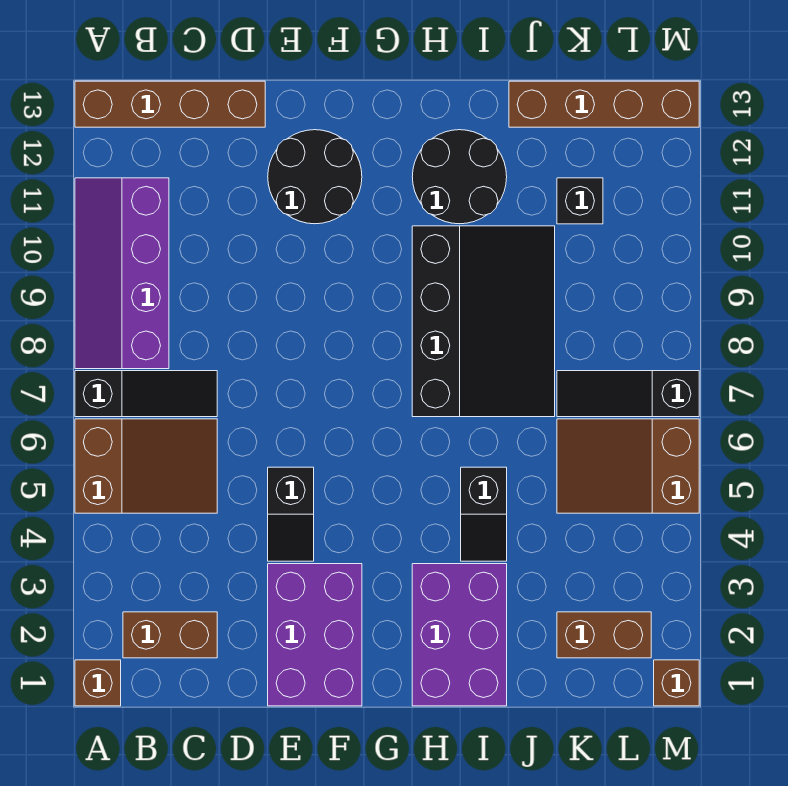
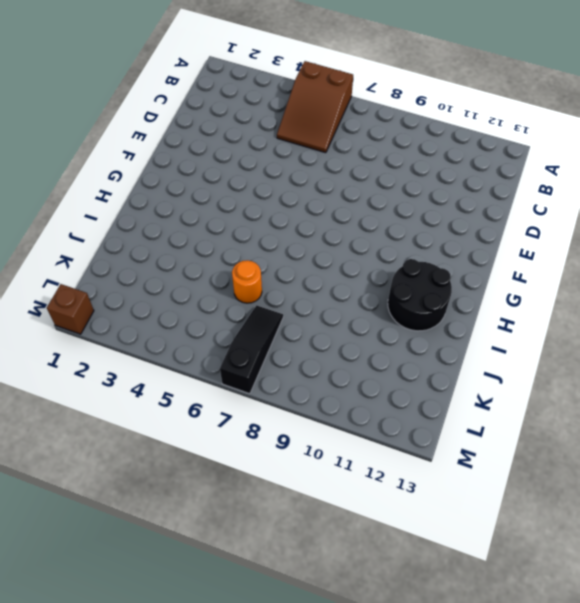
orange 1x1 round brick [232,260,262,303] -> none
none -> brown 1x1 brick [75,660,121,706]
none -> black 1x3 slope [75,371,217,417]
none -> purple 2x4 slope [75,178,169,369]

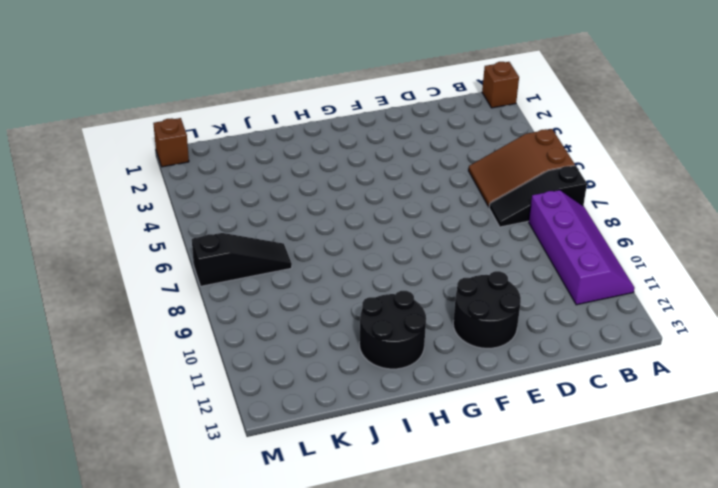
none -> brown 1x4 brick [75,81,265,127]
none -> brown 1x2 brick [123,612,217,658]
none -> purple 2x3 brick [268,564,362,706]

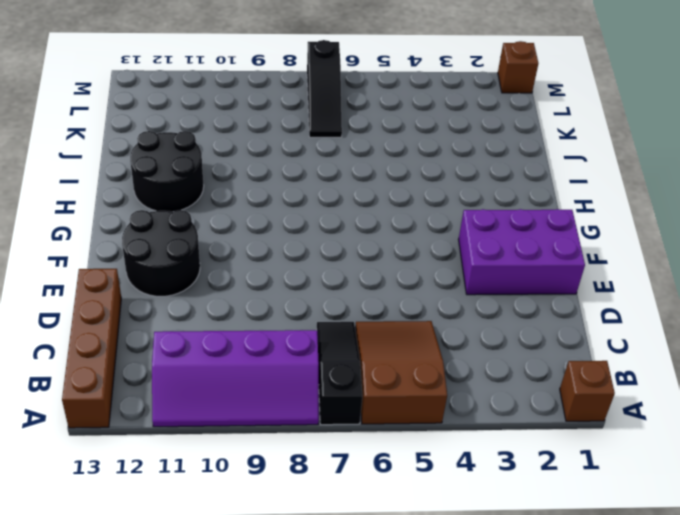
none -> brown 1x2 brick [123,612,217,658]
none -> black 1x2 slope [268,467,314,561]
none -> purple 2x3 brick [412,564,507,706]

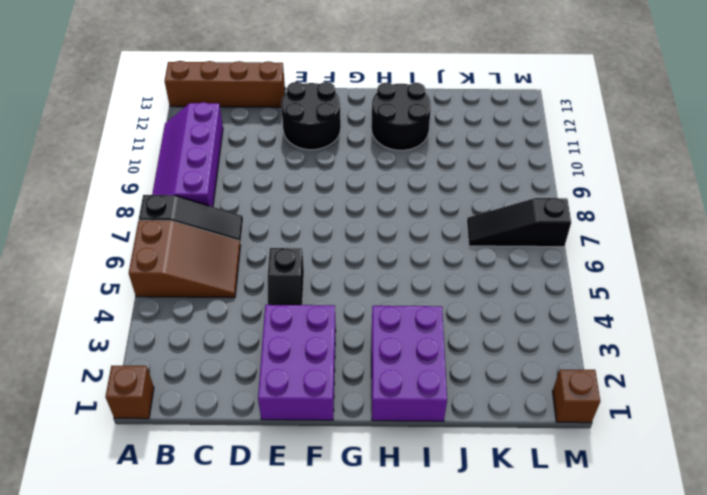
none -> brown 1x2 brick [123,612,217,658]
none -> black 3x4 slope [412,226,555,417]
none -> black 1x2 slope [461,467,507,561]

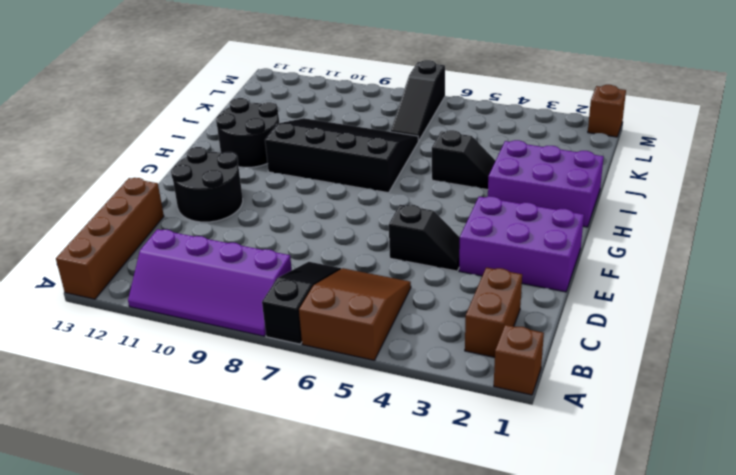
none -> brown 1x4 brick [509,81,699,127]
none -> brown 1x2 brick [557,612,651,658]
none -> brown 2x3 slope [557,419,699,513]

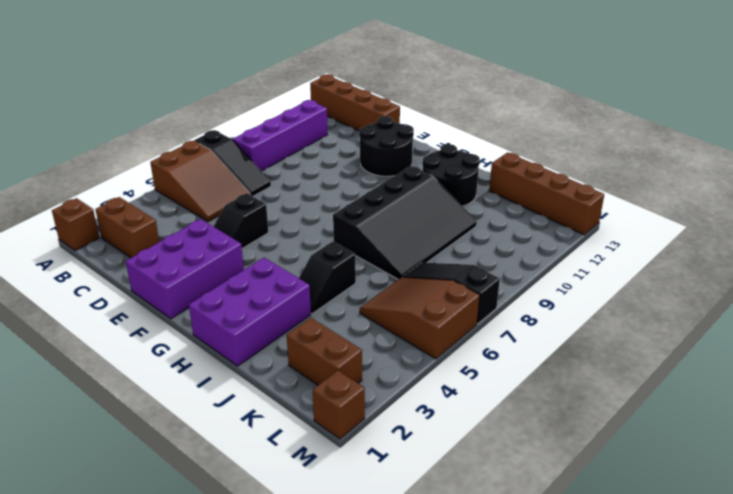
none -> black 1x1 brick [557,178,603,224]

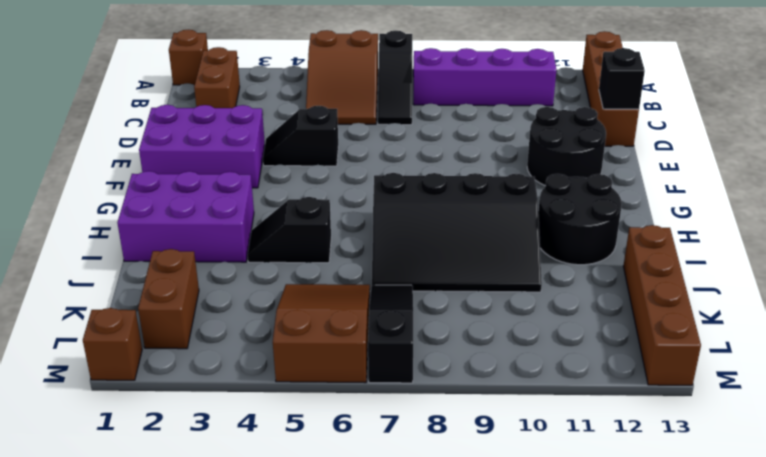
black 1x1 brick [599,48,645,109] -> black 1x1 brick moved to [557,178,603,224]

